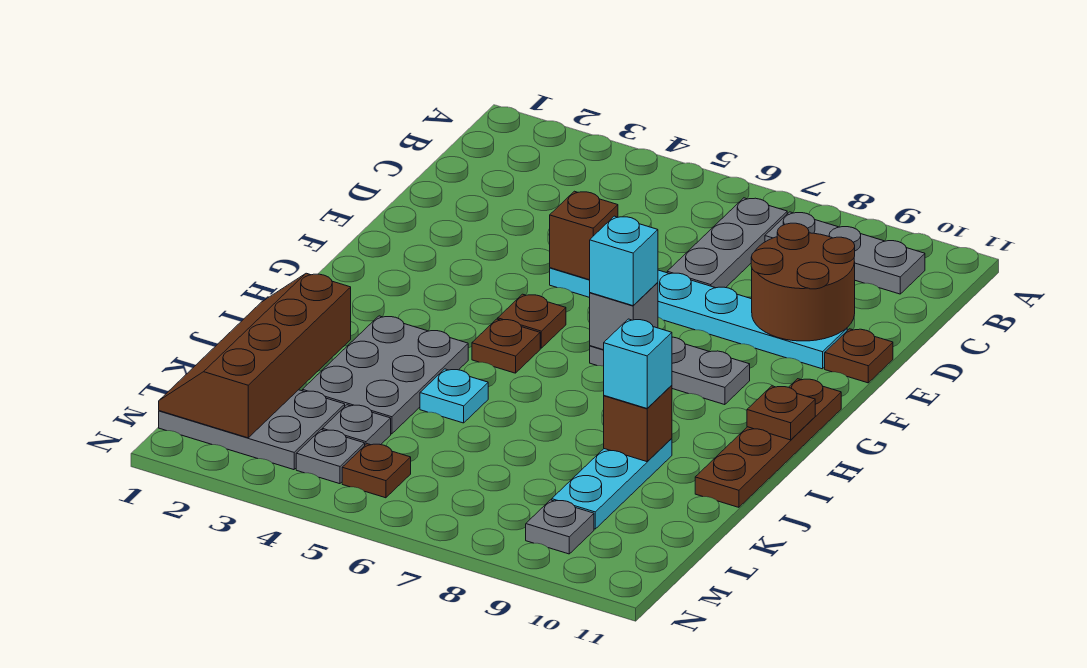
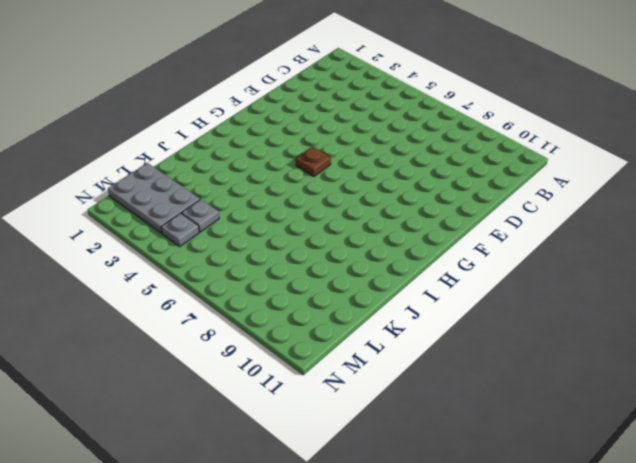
none -> grey 1x3 plate [667,198,787,288]
none -> grey 1x3 plate [765,212,925,294]
none -> cyan 1x6 plate [550,268,847,369]

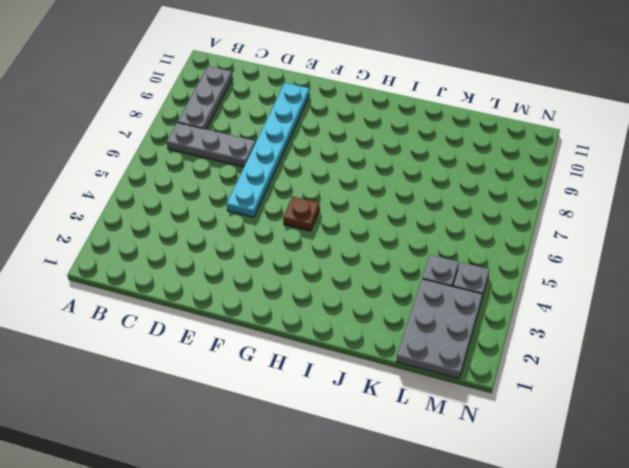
none -> brown 1x1 plate [825,329,893,383]
none -> grey 1x3 plate [590,337,750,405]
none -> brown 1x4 plate [695,379,841,507]

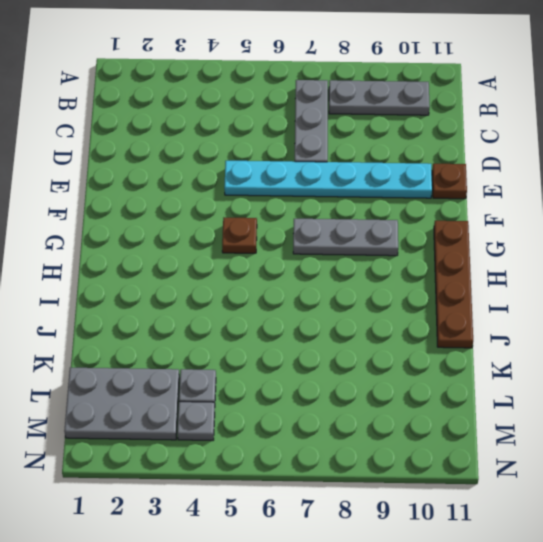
none -> brown 1x1 plate [472,319,540,373]
none -> grey 2x3 plate [302,316,468,434]
none -> cyan 1x1 plate [420,369,488,423]

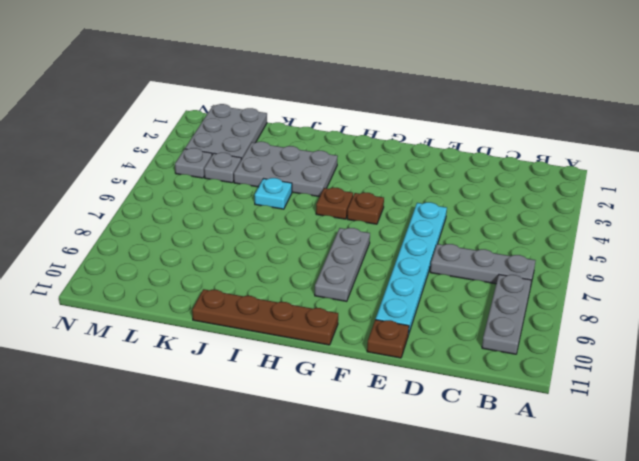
none -> cyan 1x3 plate [552,438,672,529]
none -> brown 1x1 plate [342,444,411,498]
none -> grey 1x1 plate [526,500,594,554]

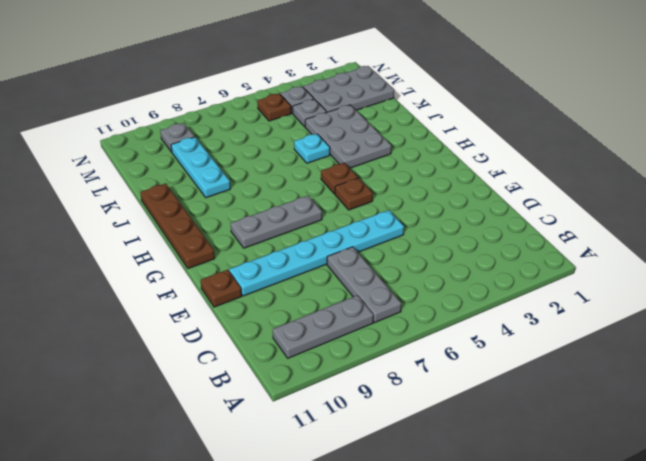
none -> brown 2x2 round brick [751,223,855,341]
none -> brown 1x1 brick [550,191,618,280]
none -> grey 1x1 brick [590,283,658,350]

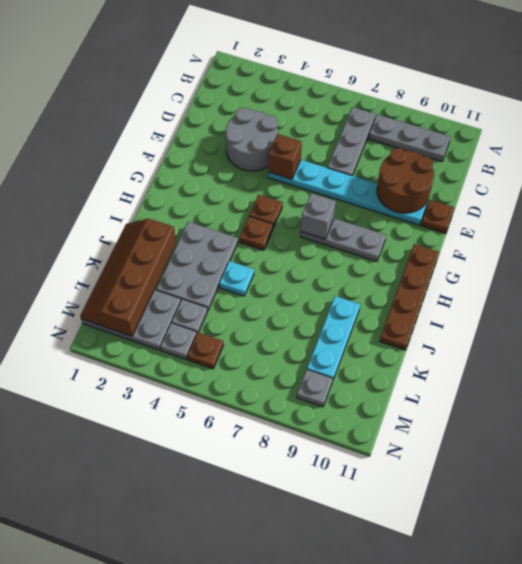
grey 2x2 round brick [226,108,278,171] -> none
none -> brown 1x1 plate [747,386,815,440]
none -> brown 1x1 brick [604,385,672,462]
none -> cyan 1x1 brick [590,216,658,306]

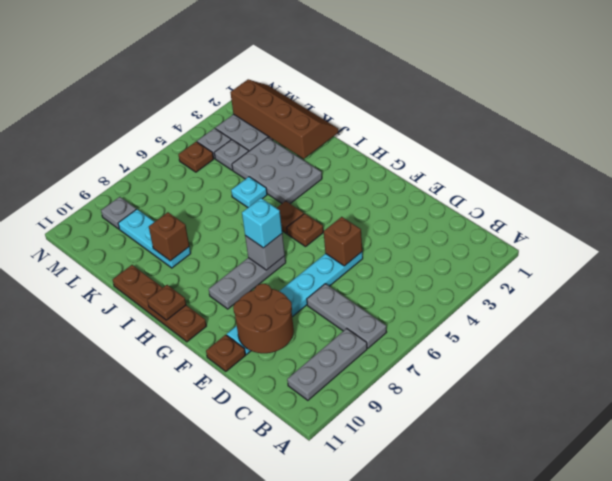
none -> cyan 1x1 brick [604,319,672,408]

